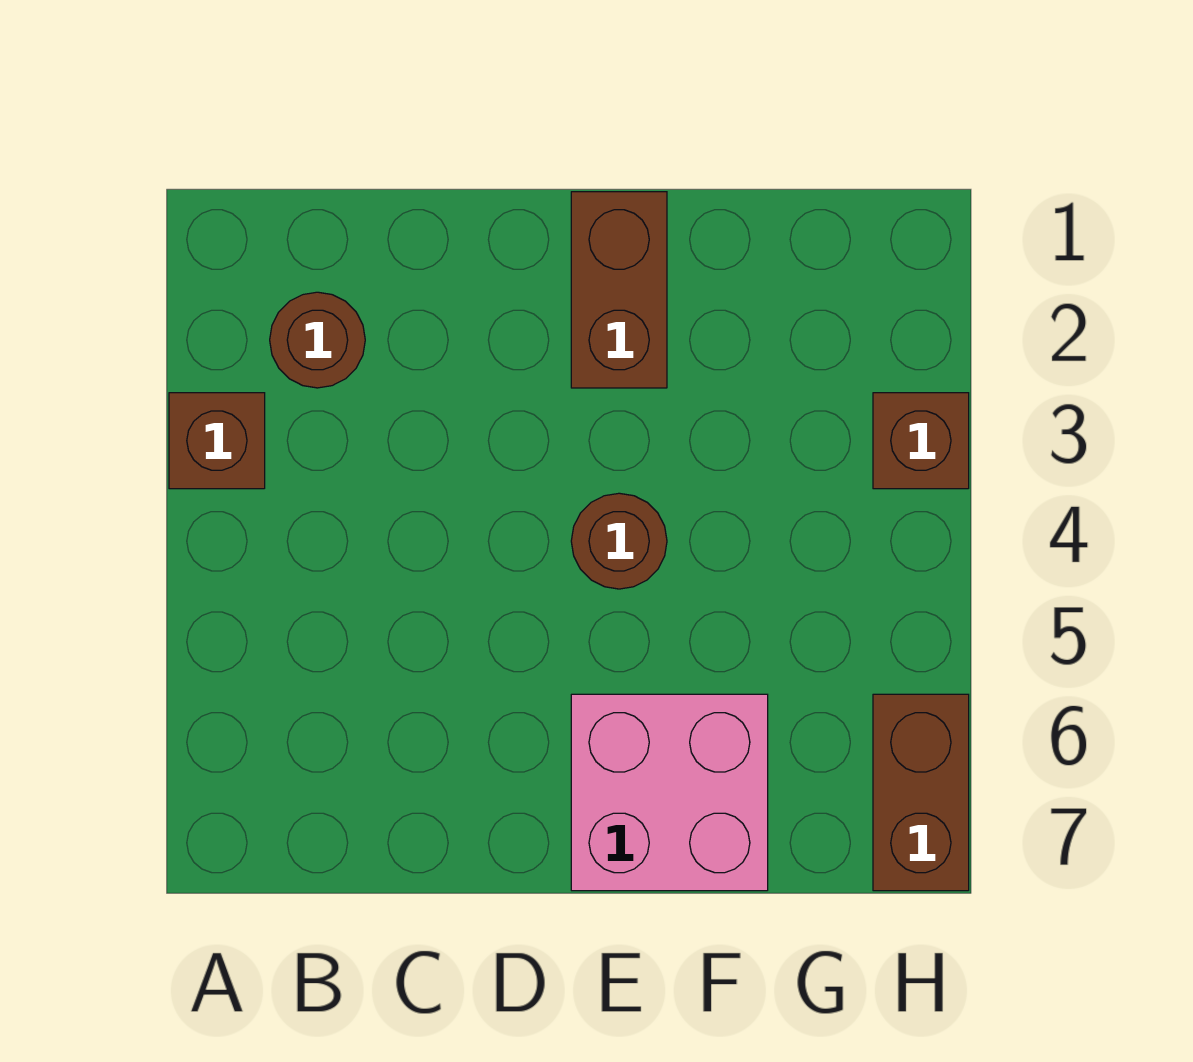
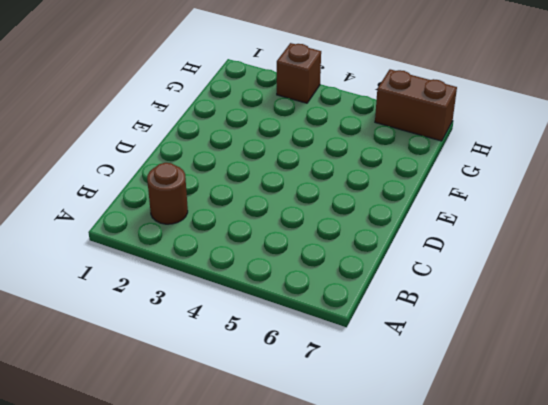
none -> brown 1x1 brick [169,393,265,489]
none -> brown 1x2 brick [571,192,667,388]

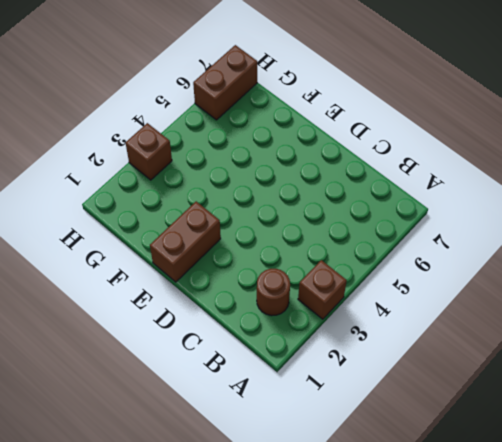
none -> brown 1x1 round brick [571,493,667,589]
none -> pink 2x2 brick [571,694,768,891]

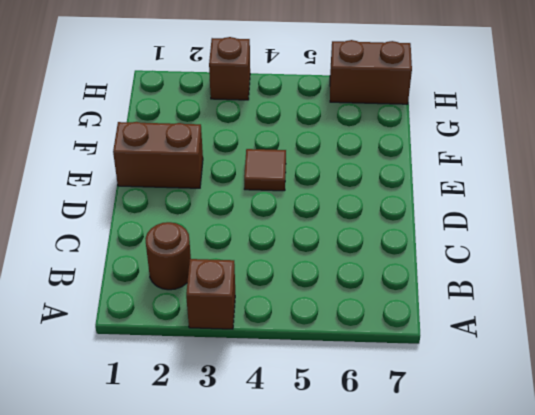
brown 1x1 tile [244,149,286,191] -> brown 1x1 round brick [571,493,667,589]
none -> pink 2x2 brick [571,694,768,891]

